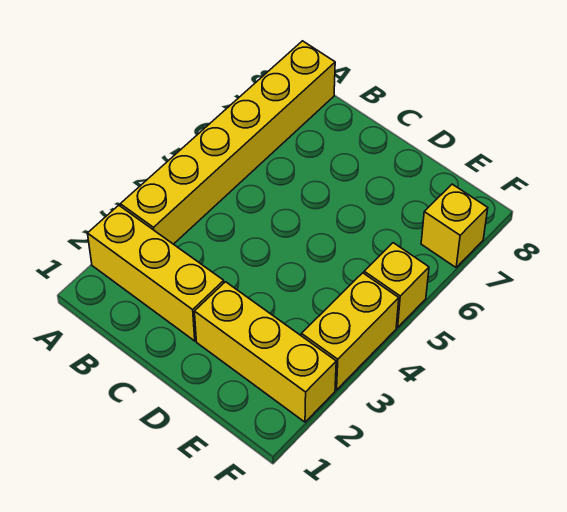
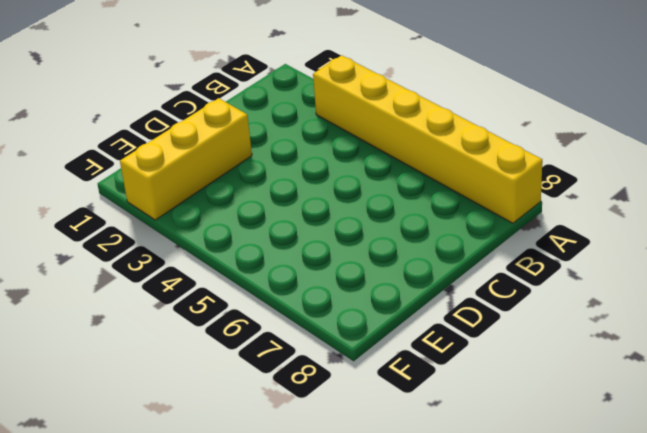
none -> yellow 1x3 brick [88,205,224,341]
none -> yellow 1x2 brick [301,273,399,390]

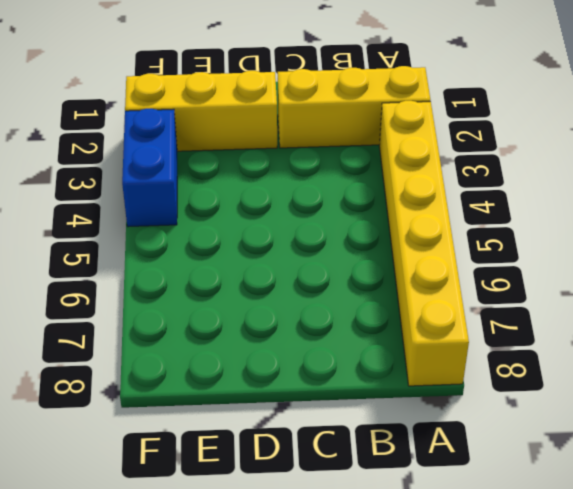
blue 1x2 brick [122,109,177,227] -> yellow 1x2 brick [301,273,399,390]
none -> yellow 1x1 brick [364,243,429,327]
none -> yellow 1x1 brick [421,184,488,267]

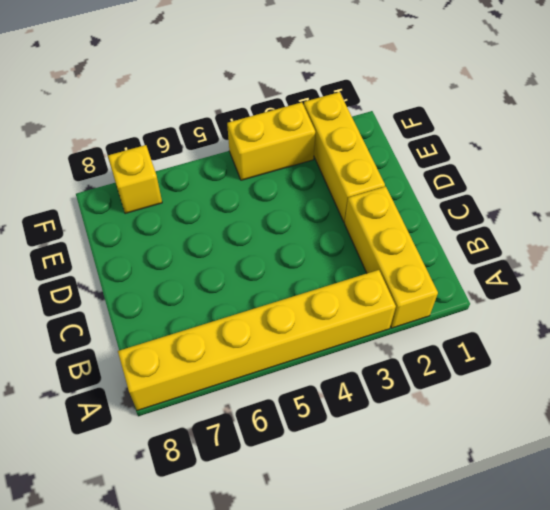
none -> yellow 1x1 brick [364,243,429,327]

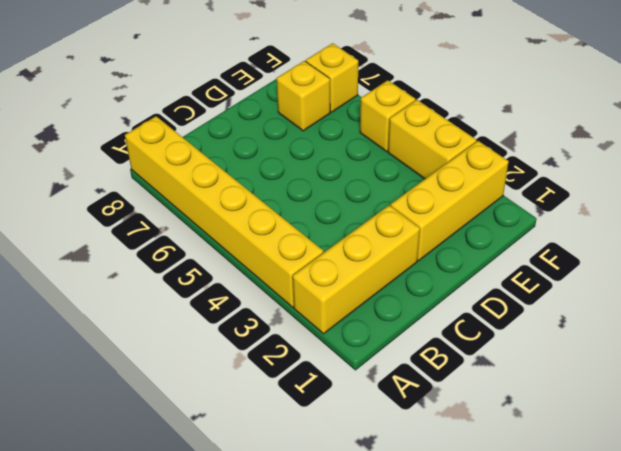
yellow 1x1 brick [276,61,330,131] -> none

